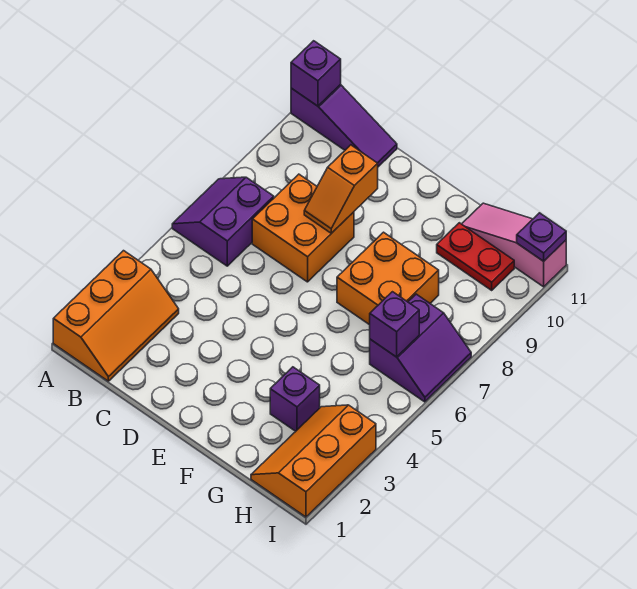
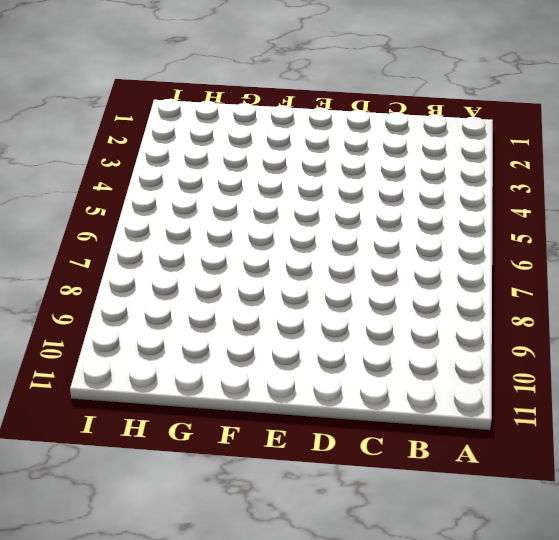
none -> orange 2x3 slope [53,251,179,381]
none -> purple 2x2 slope [172,177,274,266]
none -> purple 1x3 slope [291,85,397,167]

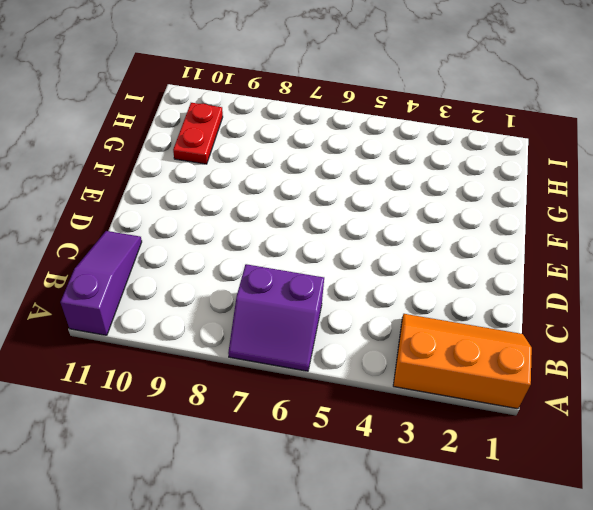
none -> orange 2x2 brick [252,174,354,282]
none -> orange 2x2 brick [337,232,439,325]
none -> purple 1x1 brick [270,367,320,431]

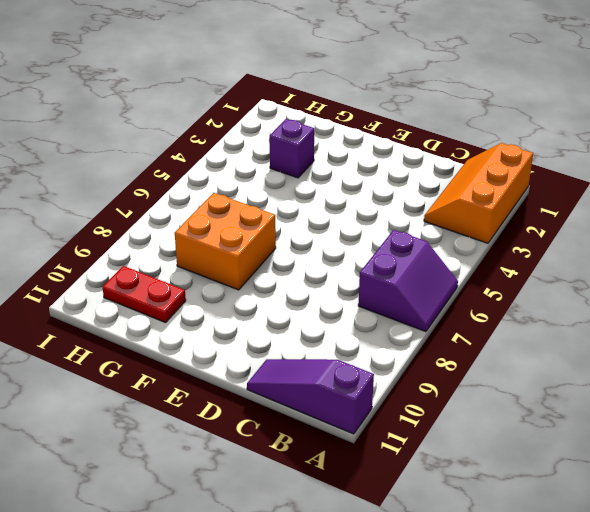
none -> orange 2x2 brick [252,174,354,282]
none -> pink 1x3 slope [462,203,566,287]
none -> orange 2x3 slope [251,405,376,517]

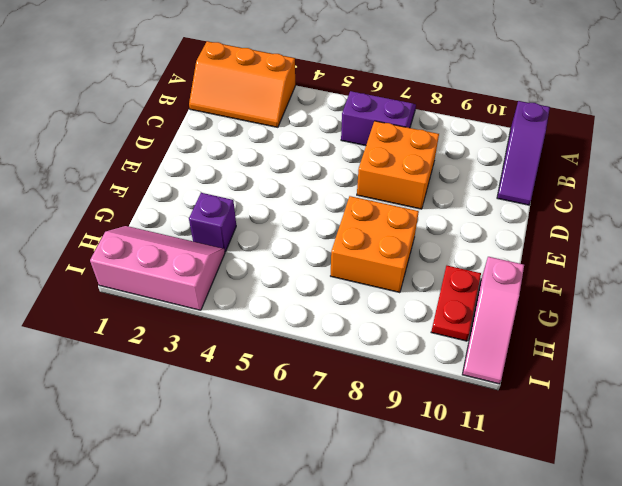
pink 1x3 slope [462,257,524,384] -> pink 1x3 slope turned to [462,203,566,287]
pink 2x3 slope [90,226,225,310] -> orange 2x3 slope [251,405,376,517]
none -> purple 2x2 slope [370,294,471,402]
none -> purple 1x1 brick [291,41,341,106]
none -> orange 1x2 slope [304,145,378,233]

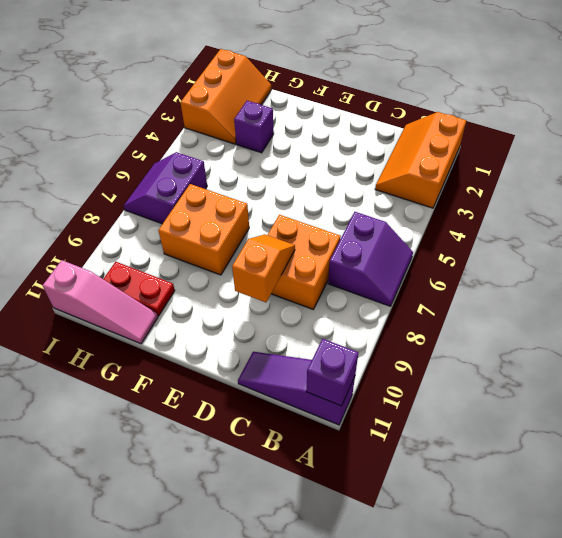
none -> purple 1x1 brick [370,292,419,357]
none -> purple 1x1 plate [516,213,566,261]

